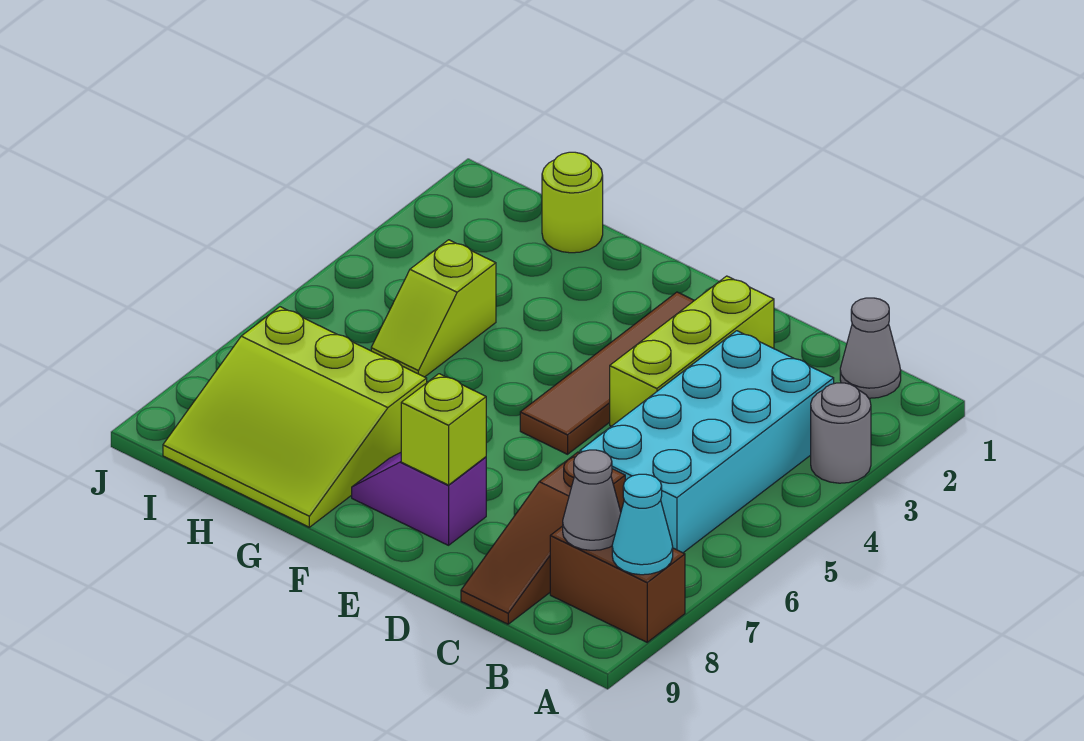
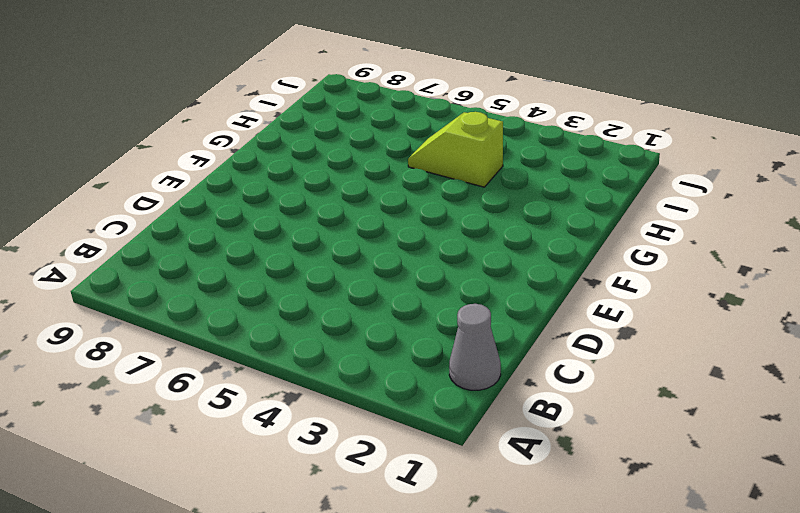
none -> grey 1x1 round brick [811,383,871,483]
none -> brown 1x2 brick [550,526,685,642]
none -> cyan 2x4 brick [580,331,834,553]

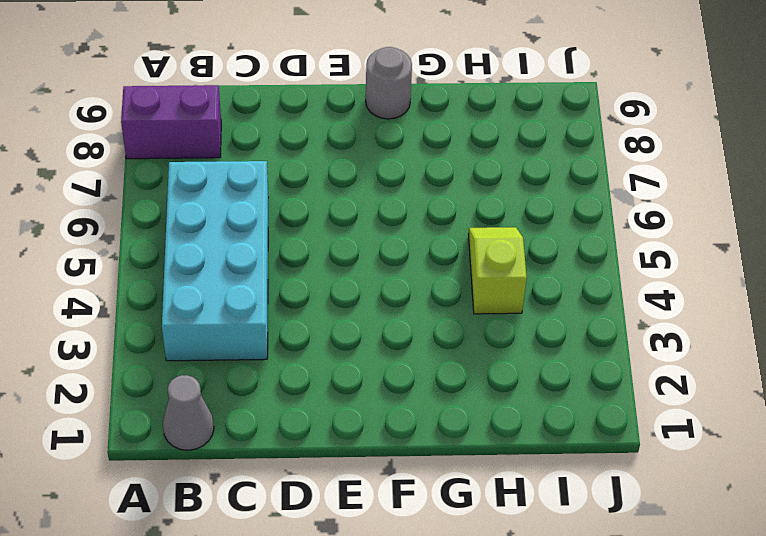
purple 1x2 brick [121,85,221,159] -> brown 1x2 brick [550,526,685,642]
grey 1x1 round brick [366,47,412,119] -> grey 1x1 round brick moved to [811,383,871,483]
none -> brown 1x3 slope [461,452,625,624]
none -> lime 1x3 brick [610,276,774,426]
none -> brown 1x4 tile [520,292,694,454]

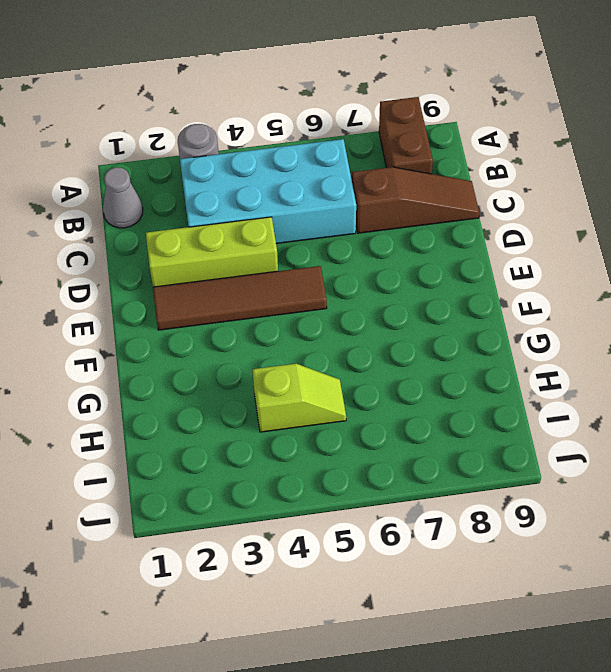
none -> purple 1x2 slope [352,453,486,545]
none -> lime 3x3 slope [163,307,427,527]
none -> lime 1x1 round brick [542,152,603,253]

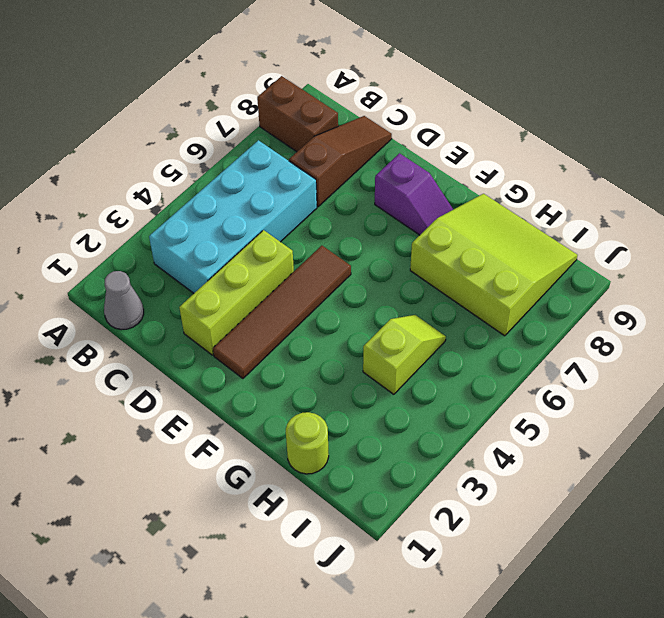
none -> grey 1x1 round brick [811,383,871,483]
none -> cyan 1x1 cone [612,474,673,575]
none -> grey 1x1 cone [563,450,621,550]

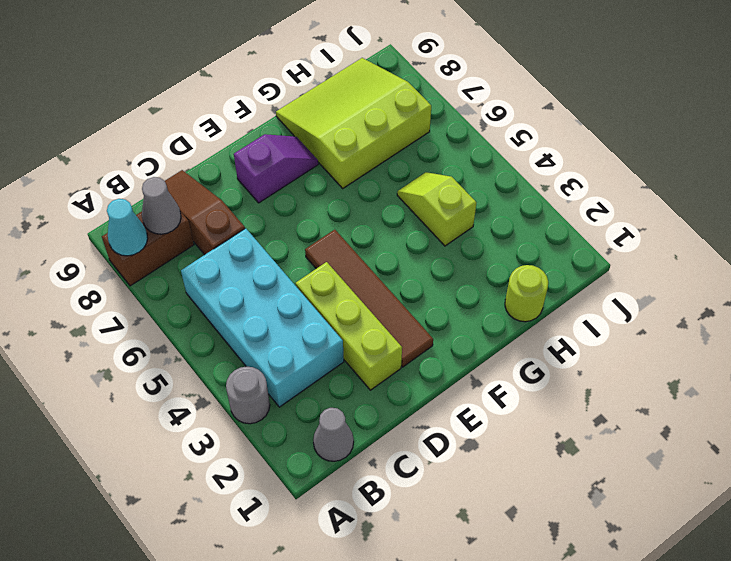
none -> lime 1x1 brick [401,374,486,485]

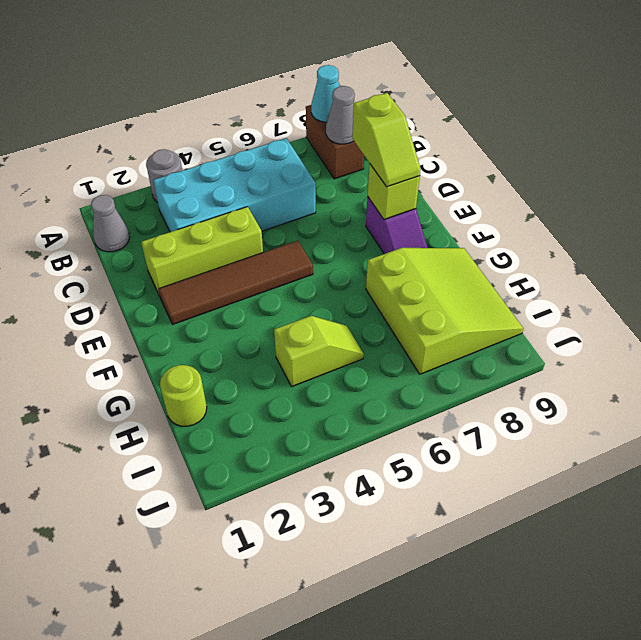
lime 1x2 slope [352,93,421,187] -> none
none -> brown 1x3 slope [461,452,625,624]

